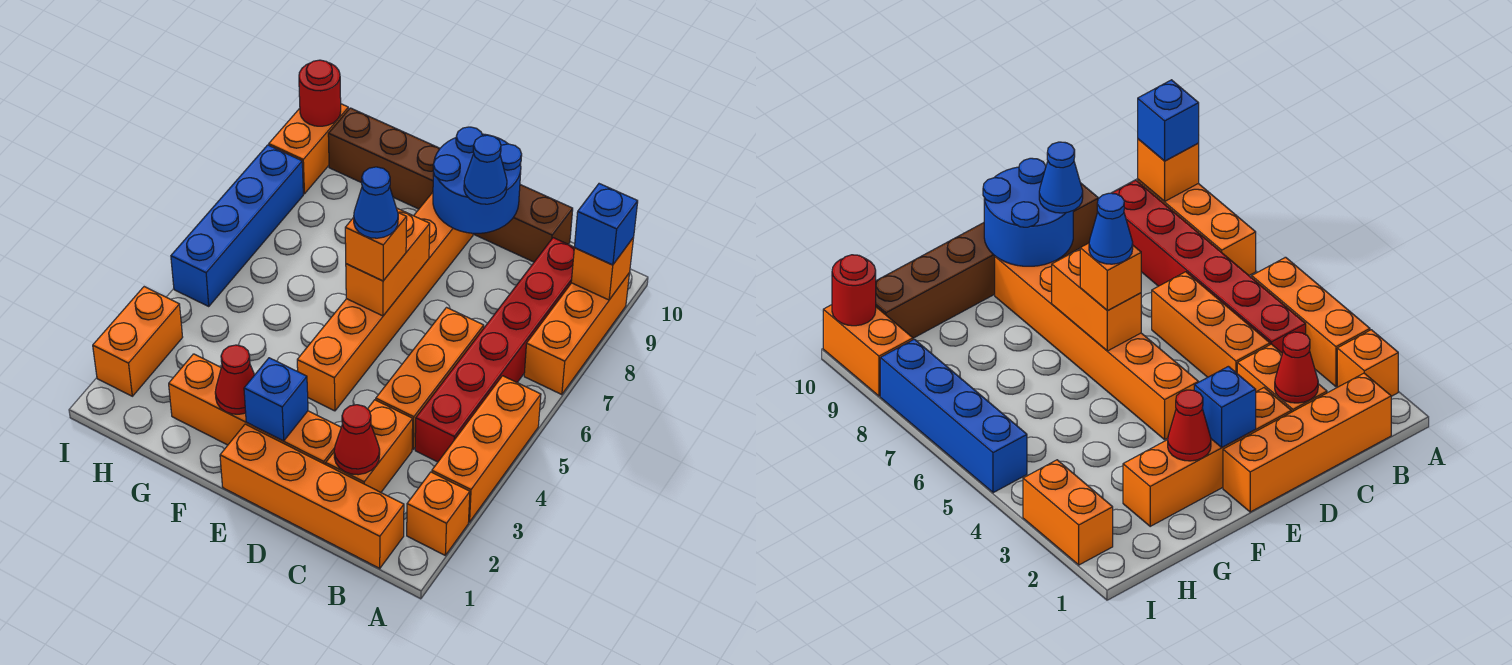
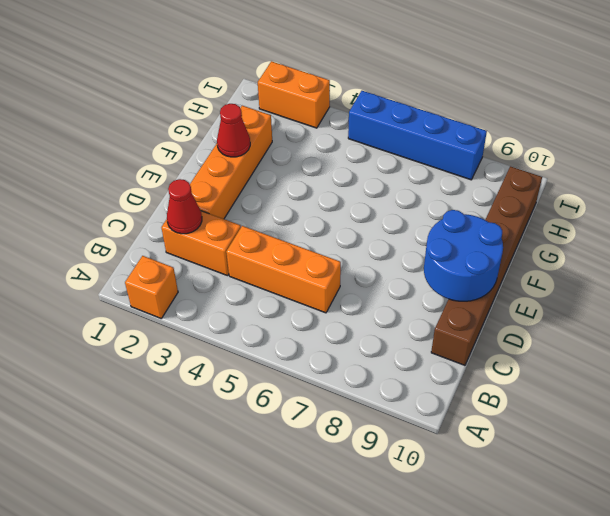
none -> orange 1x3 brick [432,376,541,522]
none -> orange 1x3 brick [524,273,630,395]
none -> orange 1x4 brick [220,424,404,568]

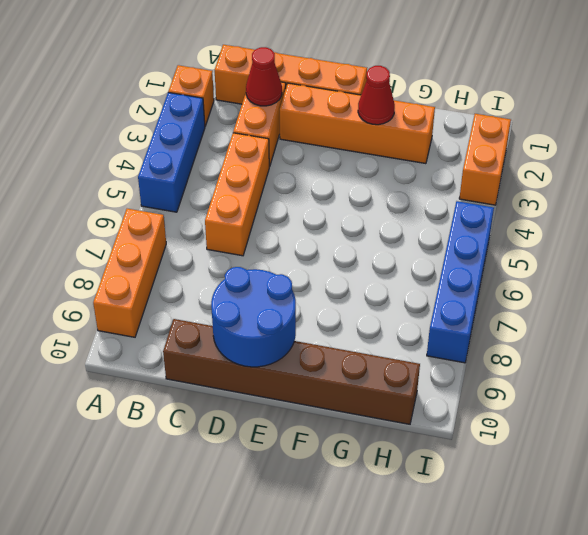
blue 1x3 brick [138,92,205,212] -> orange 1x3 brick [432,376,541,522]
none -> red 1x6 brick [415,238,574,462]
none -> orange 1x6 brick [297,192,473,411]
none -> orange 1x2 brick [269,104,348,194]

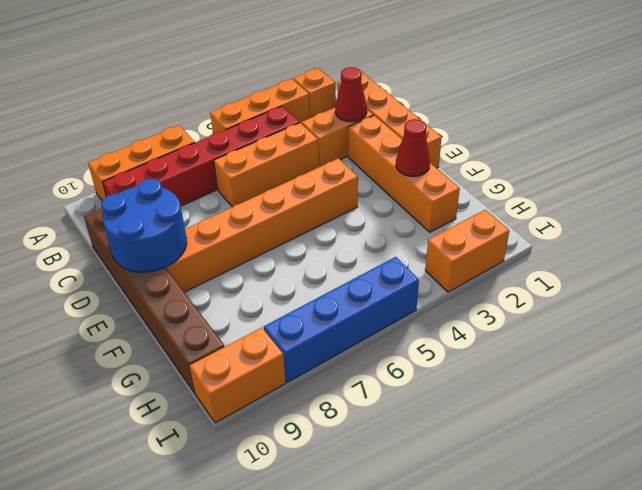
none -> orange 1x1 brick [571,237,634,300]
none -> blue 1x1 brick [244,358,308,441]
none -> orange 1x2 brick [346,208,430,316]

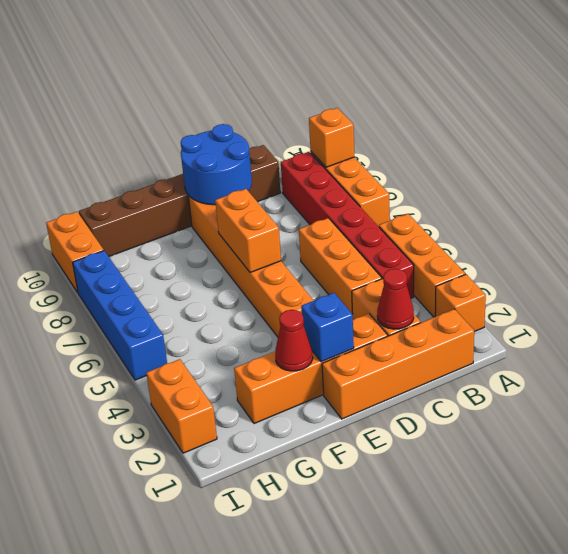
none -> red 1x1 round brick [299,60,341,126]
none -> blue 1x1 brick [574,184,638,265]
none -> blue 1x1 cone [464,135,507,204]

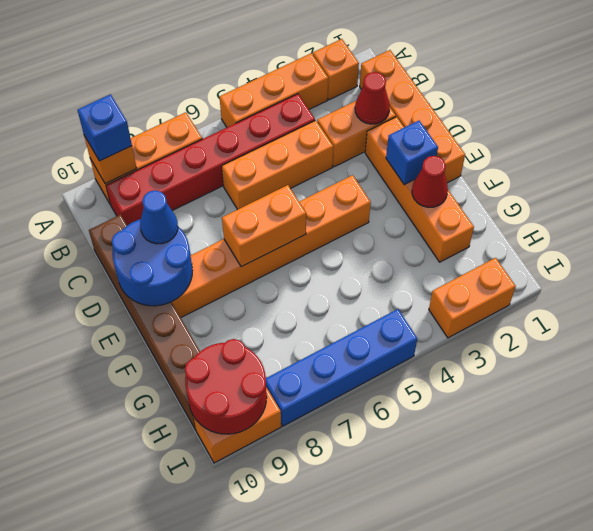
red 2x2 round brick [185,339,267,434] -> red 1x1 round brick [299,60,341,126]
none -> orange 1x1 brick [345,213,407,281]
none -> blue 1x1 cone [354,167,398,238]

